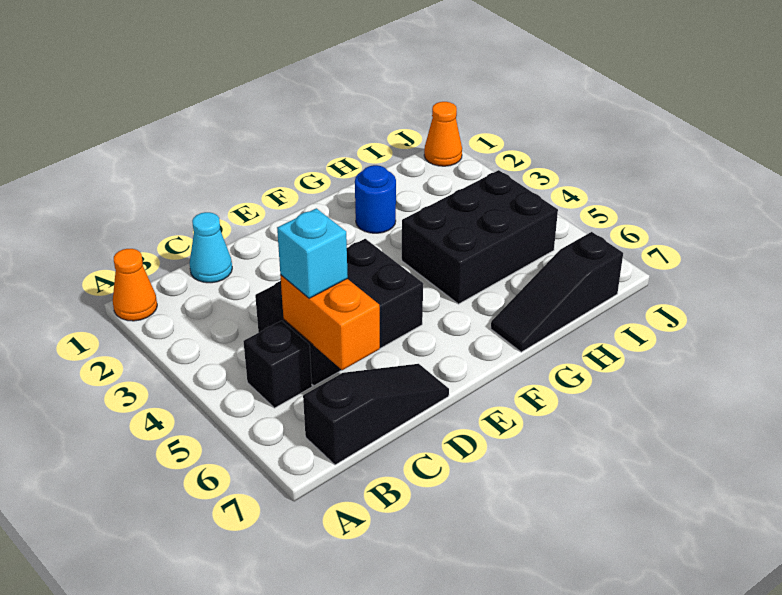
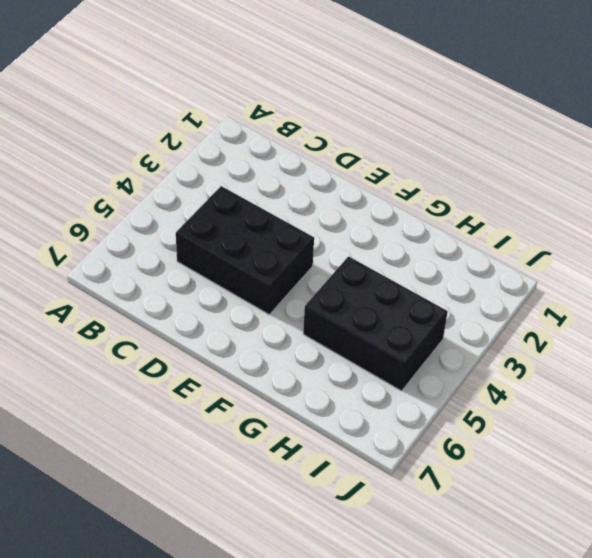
none -> orange 1x1 cone [113,249,157,321]
none -> black 1x1 brick [243,321,312,408]

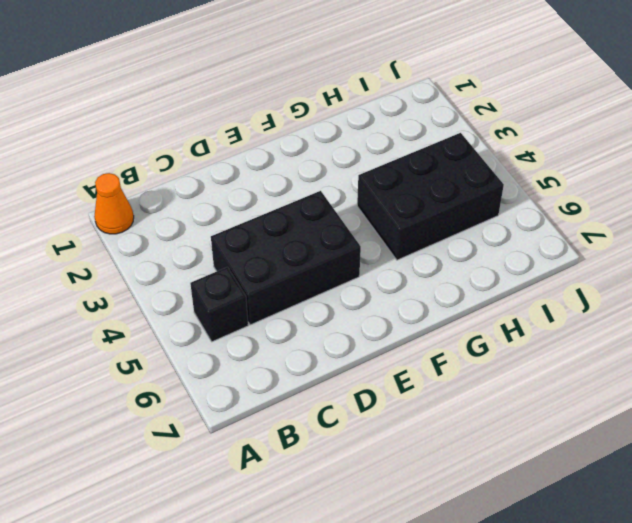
none -> black 1x3 slope [303,364,449,465]
none -> cyan 1x1 cone [189,212,232,283]

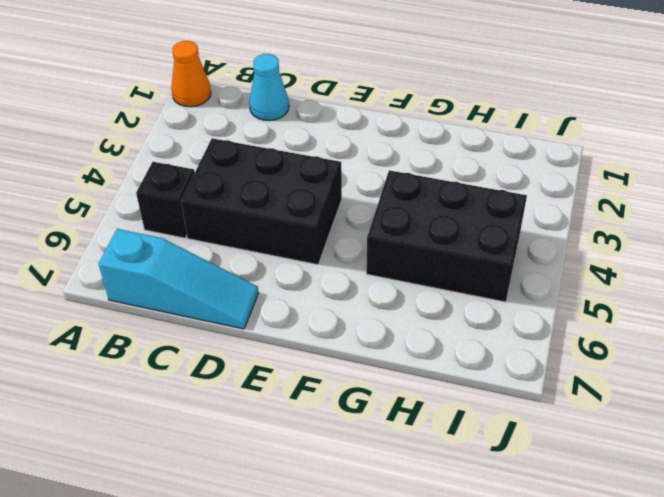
cyan 1x3 slope [99,229,258,329] -> black 1x3 slope [303,364,449,465]
none -> blue 1x1 round brick [355,165,396,233]
none -> black 1x3 slope [491,232,623,352]

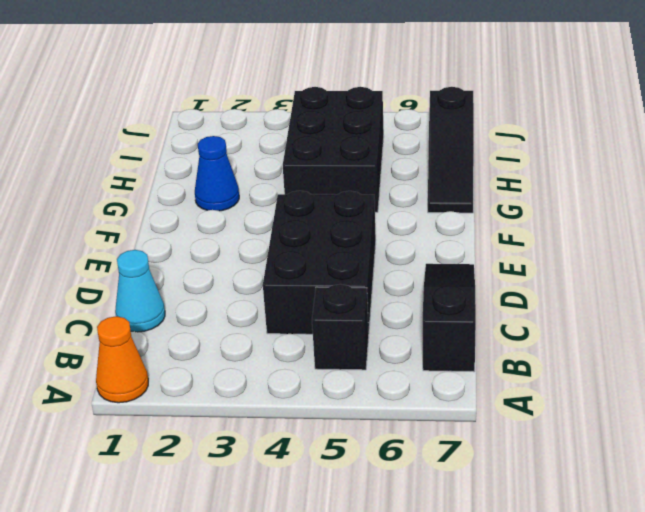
blue 1x1 cone [195,136,239,211] -> blue 1x1 round brick [355,165,396,233]
none -> orange 1x1 cone [424,102,462,166]
none -> orange 1x2 brick [280,275,380,370]

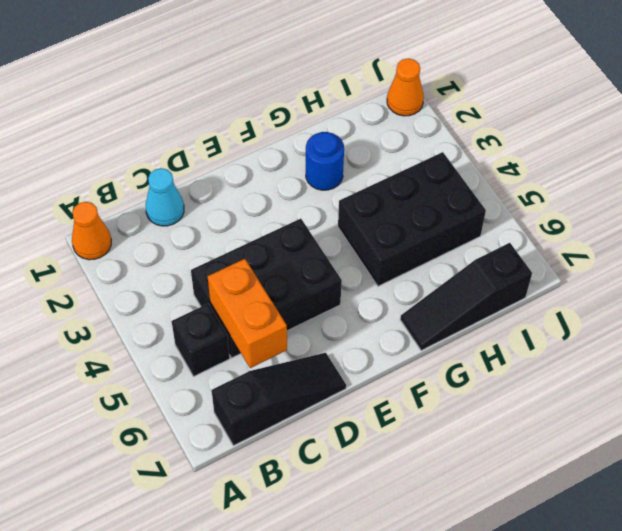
none -> cyan 1x1 brick [277,208,348,298]

